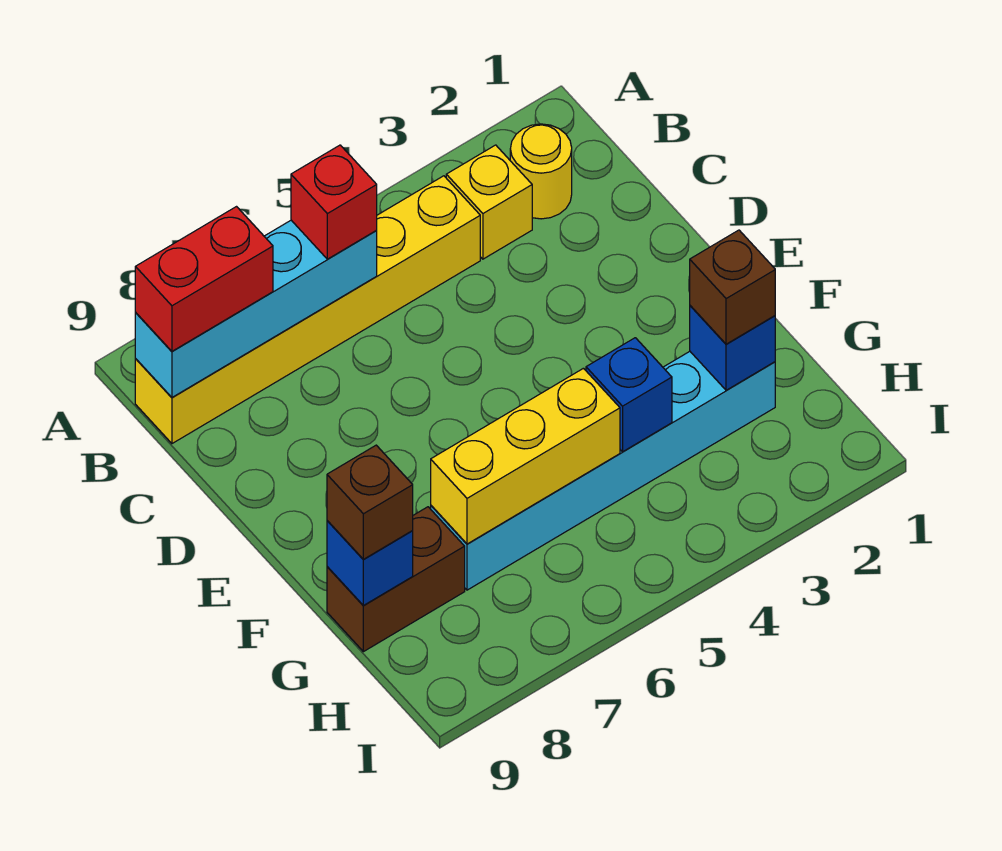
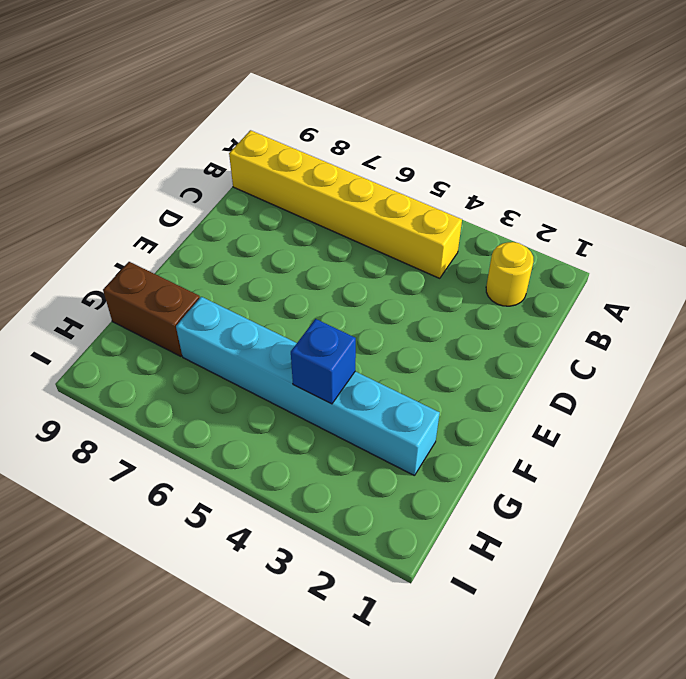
none -> yellow 1x1 brick [446,145,532,259]
none -> cyan 1x4 brick [135,220,377,397]
none -> blue 1x1 brick [690,306,775,390]

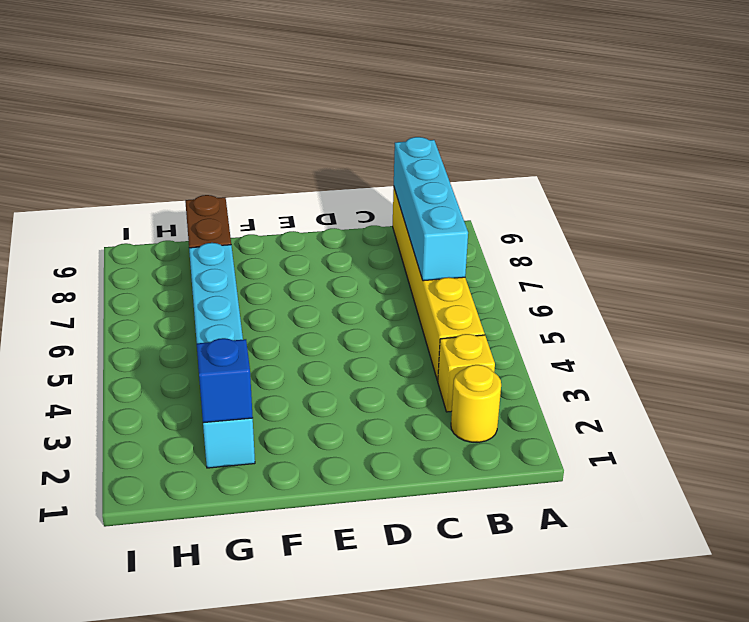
none -> blue 1x1 brick [586,338,672,452]
none -> yellow 1x3 brick [431,368,620,544]
none -> blue 1x1 brick [327,521,413,605]

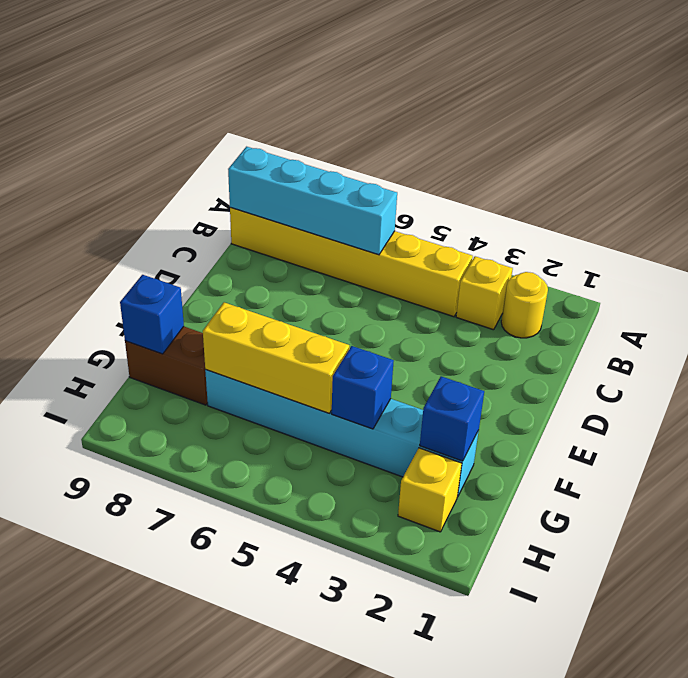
yellow 1x1 brick [398,448,462,532] -> none
none -> red 1x1 brick [291,145,377,259]
none -> red 1x2 brick [135,207,273,351]
none -> brown 1x1 brick [690,230,775,344]

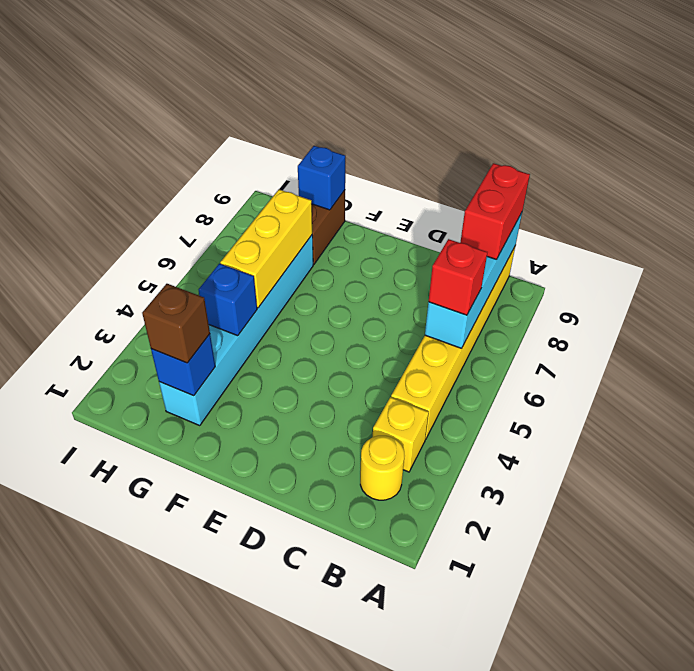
none -> brown 1x1 brick [327,445,413,560]

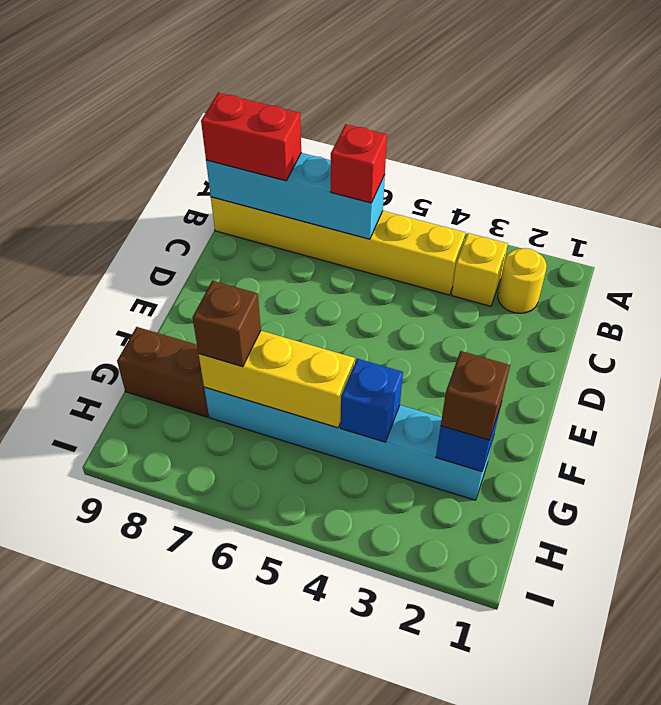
brown 1x1 brick [193,281,261,367] -> brown 1x1 brick moved to [327,445,413,560]
none -> blue 1x1 brick [327,521,413,605]

